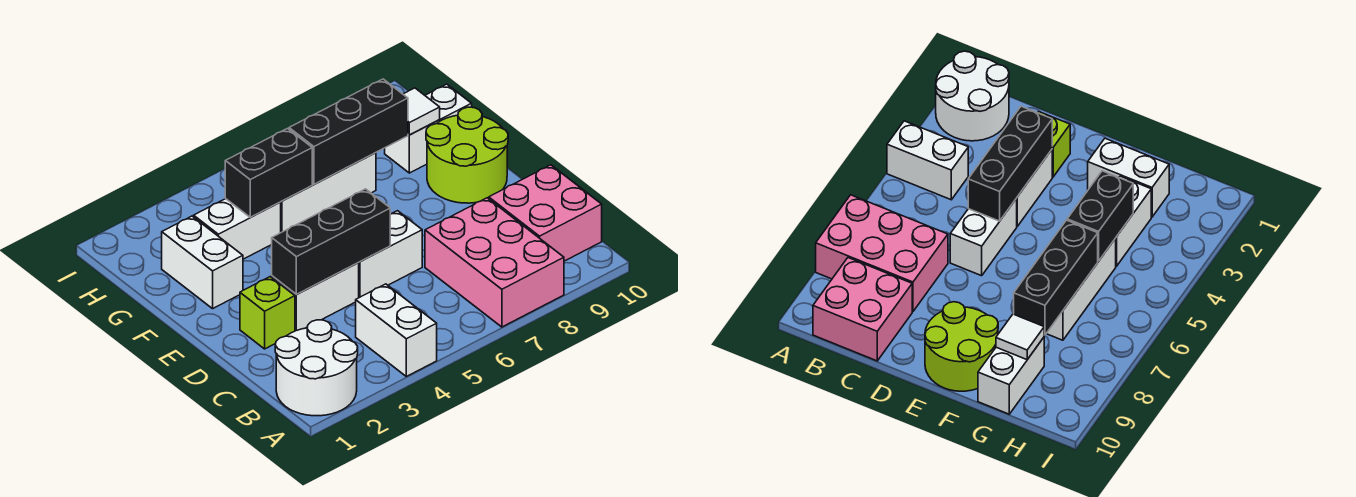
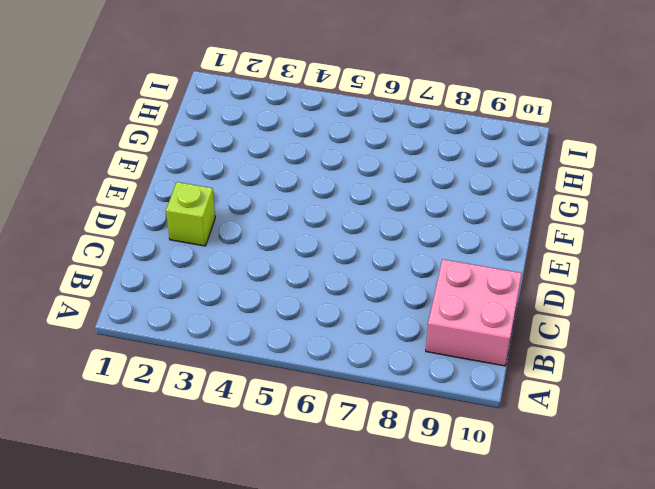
none -> white 2x2 round brick [275,320,358,416]
none -> white 1x2 brick [356,284,437,376]
none -> pink 2x3 brick [425,198,564,327]

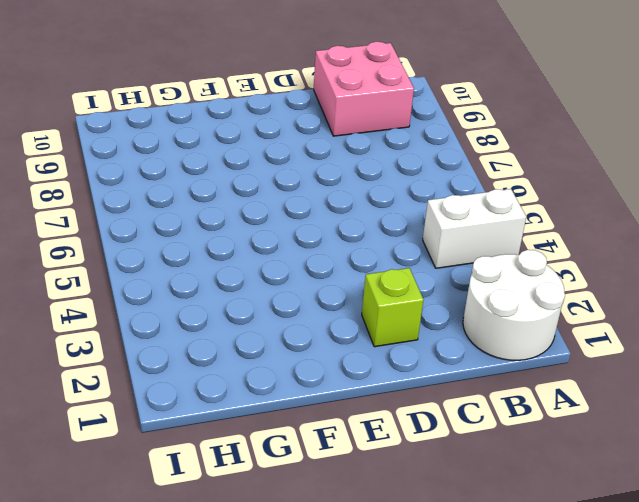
none -> pink 2x3 brick [425,198,564,327]
none -> white 1x2 brick [272,263,359,331]
none -> white 1x2 brick [359,211,422,298]

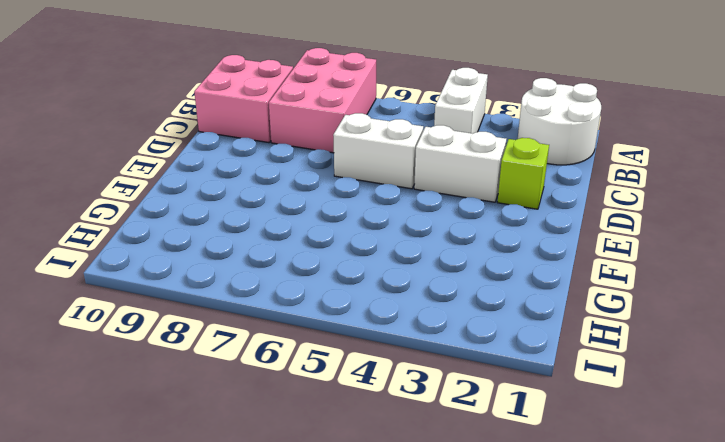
none -> lime 2x2 round brick [426,107,508,203]
none -> white 1x2 brick [162,216,243,309]
none -> white 1x2 brick [194,199,281,259]

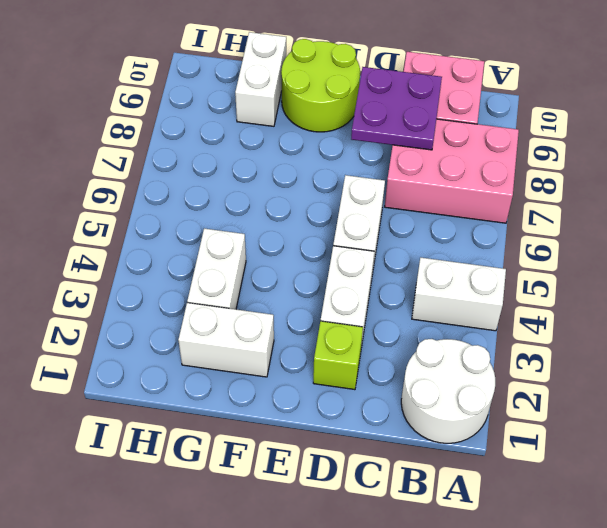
purple 2x2 plate [351,67,442,150] -> none
none -> white 1x3 brick [281,153,376,232]
none -> black 1x3 brick [272,189,390,295]
none -> black 1x2 brick [225,129,312,217]

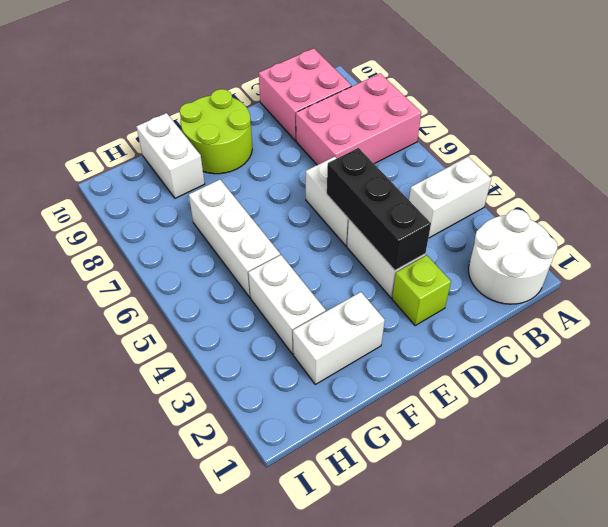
none -> black 1x2 brick [225,129,312,217]
none -> black 1x3 brick [289,79,408,184]
none -> white 1x1 tile [403,88,440,135]

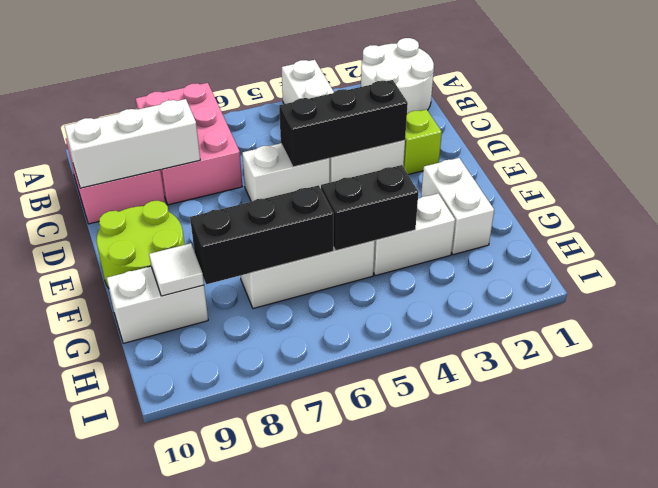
white 1x3 brick [65,99,200,188] -> none

